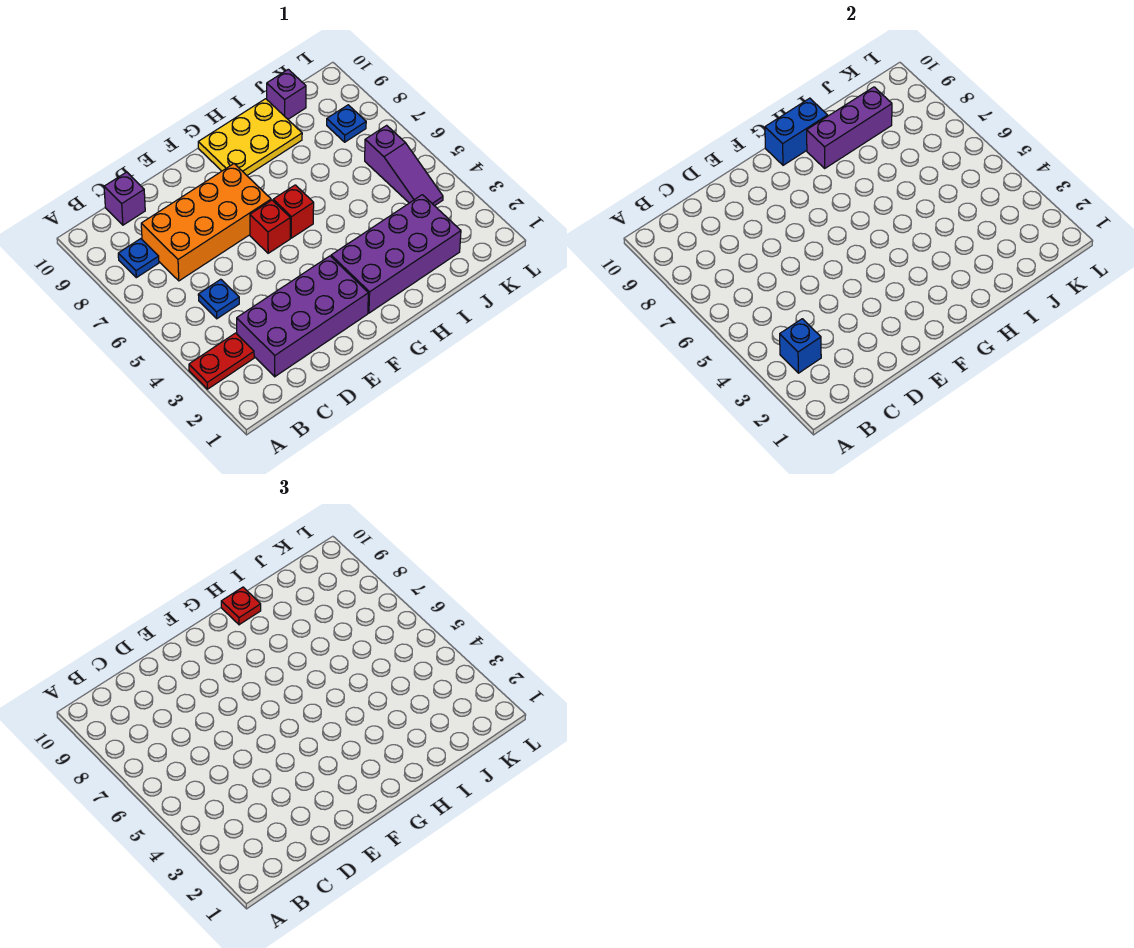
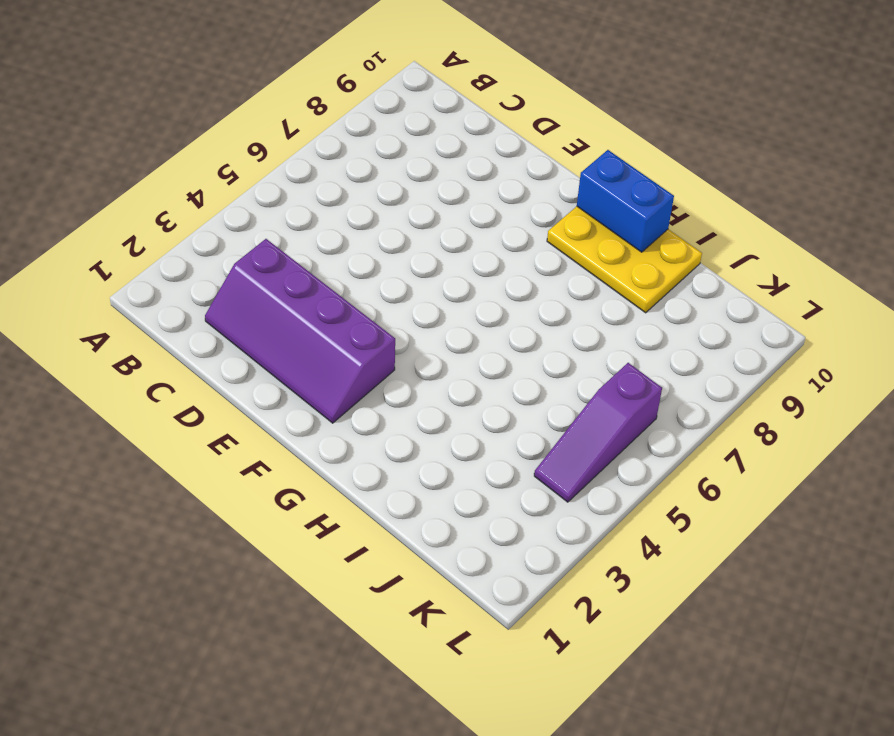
purple 2x4 slope [205,239,395,423] -> purple 2x4 brick [237,256,368,377]
none -> red 1x2 plate [189,333,254,389]
none -> blue 1x1 plate [118,239,159,278]
none -> blue 1x1 plate [198,279,239,319]

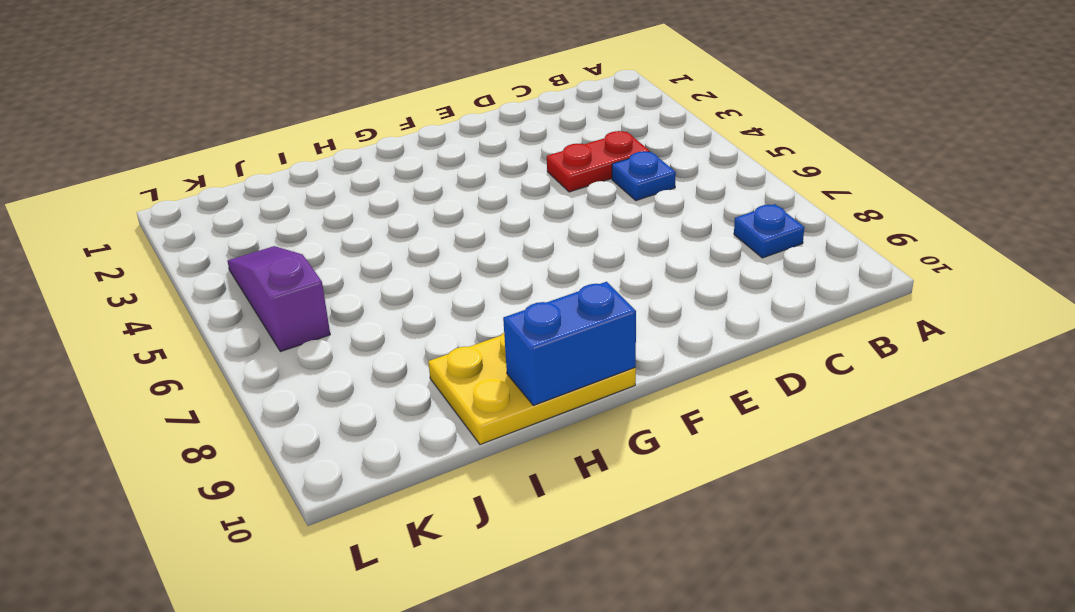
red 1x2 plate [547,131,650,192] -> red 1x2 plate moved to [189,333,254,389]
none -> purple 2x4 brick [237,256,368,377]
none -> orange 2x4 brick [141,164,271,281]
none -> purple 1x1 brick [104,172,145,225]

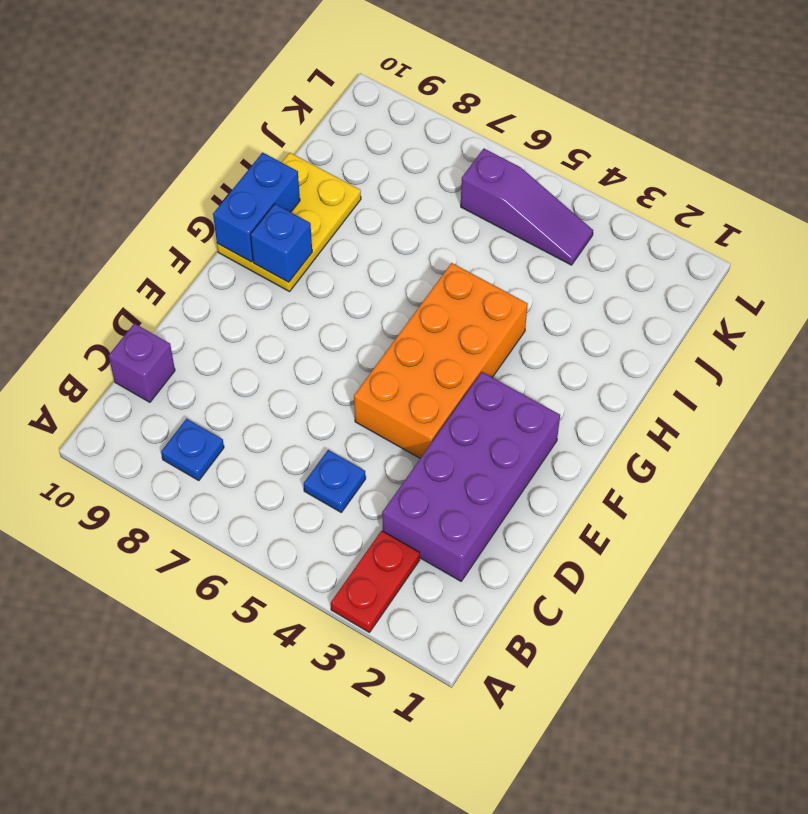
orange 2x4 brick [354,263,528,458] -> orange 2x4 brick moved to [141,164,271,281]
blue 1x1 brick [250,204,312,282] -> blue 1x1 brick moved to [780,319,821,373]
none -> red 1x1 brick [250,200,290,253]
none -> purple 2x4 brick [331,195,461,313]
none -> red 1x1 brick [273,185,314,238]

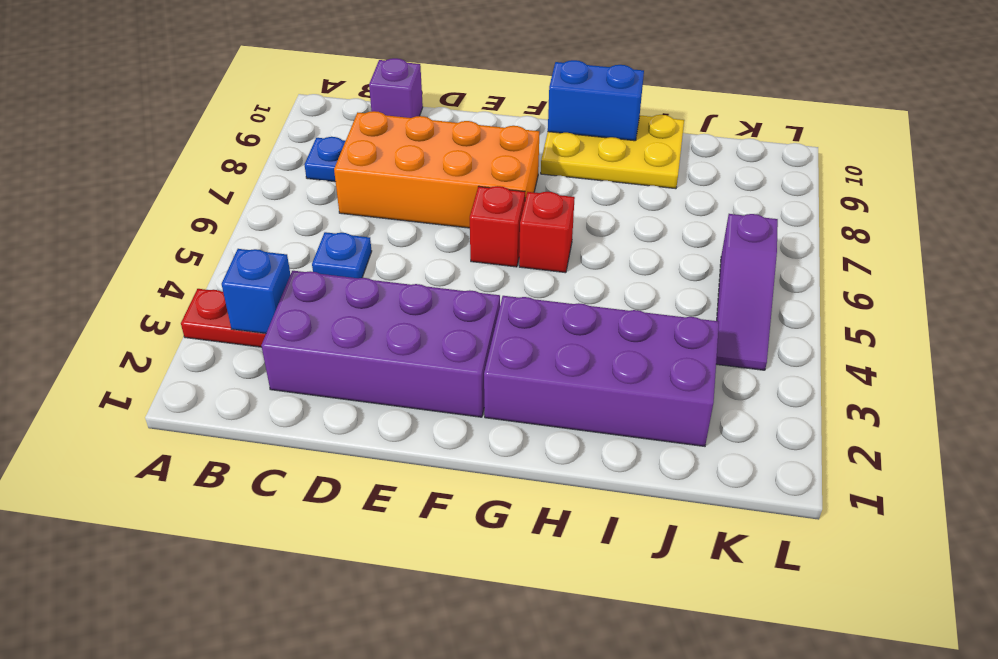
none -> purple 1x1 brick [267,69,306,119]
none -> blue 1x1 plate [327,105,366,142]
none -> purple 1x3 brick [807,87,892,168]

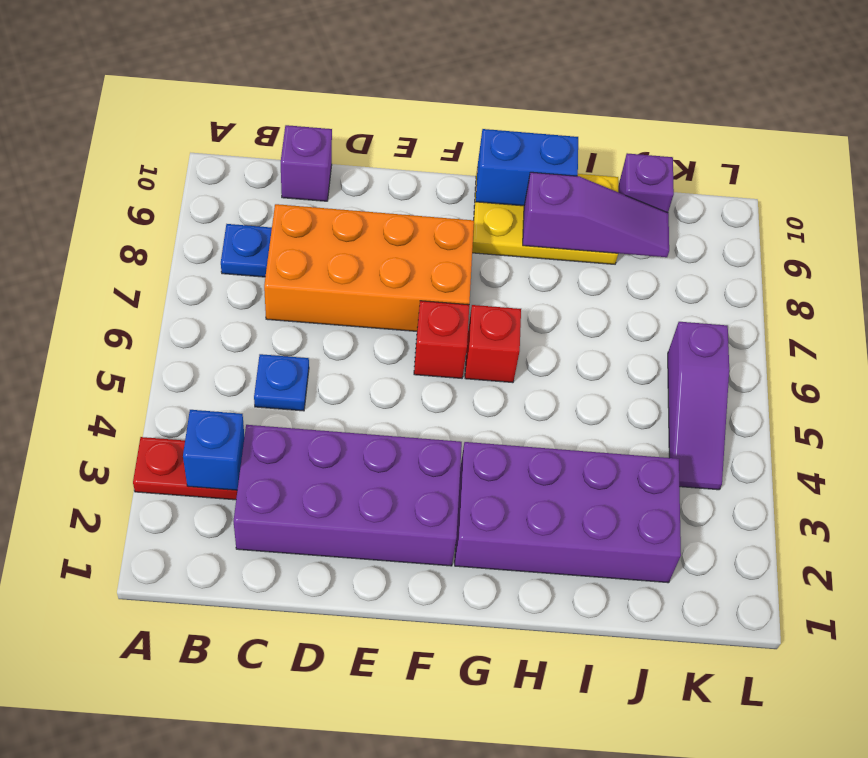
purple 1x3 slope [523,172,669,257] -> purple 1x3 brick [807,87,892,168]
none -> blue 1x1 plate [327,105,366,142]
none -> red 1x1 plate [221,587,261,625]

